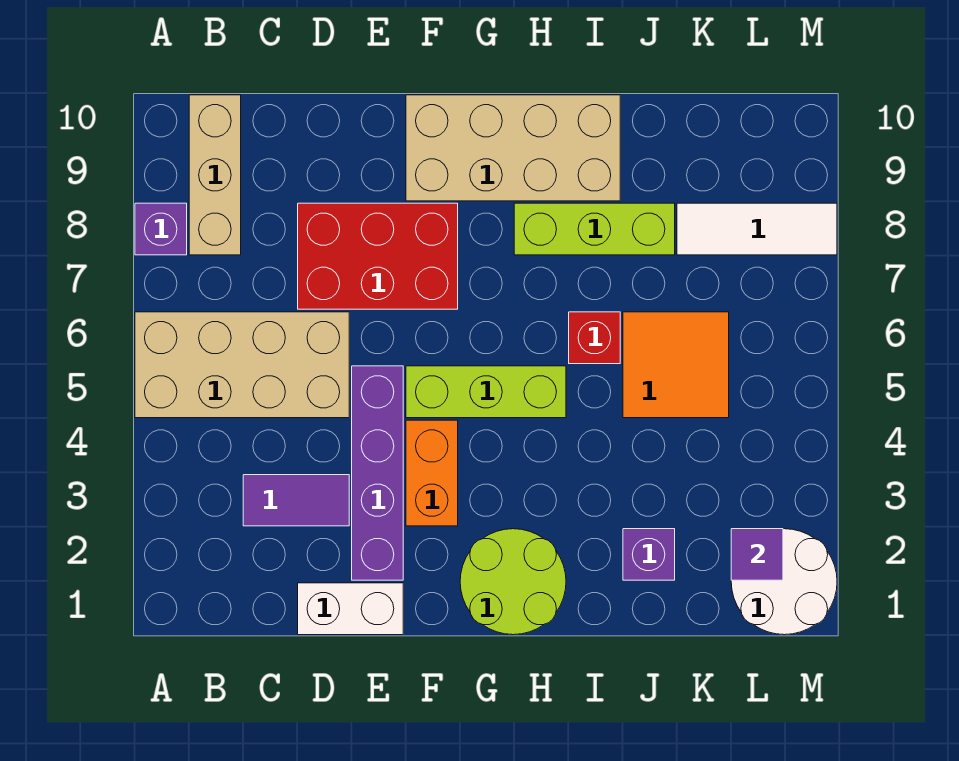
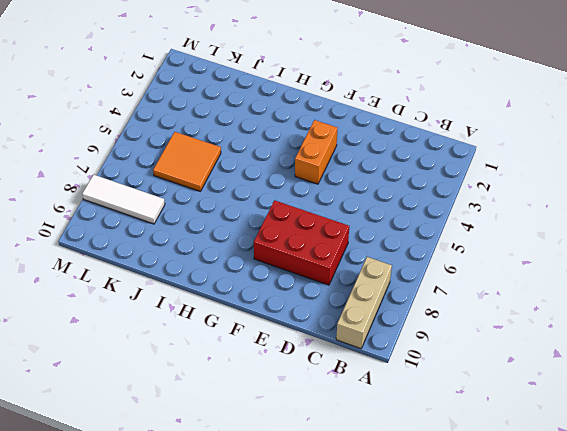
none -> tan 2x4 brick [135,312,349,418]
none -> purple 1x1 brick [135,203,187,255]
none -> purple 1x2 tile [243,475,349,526]

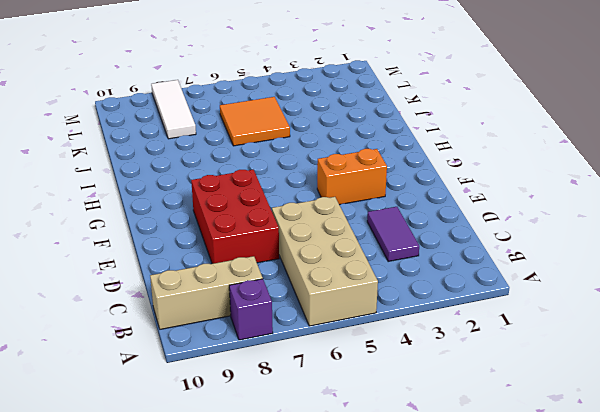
none -> white 1x2 brick [298,583,403,635]
none -> purple 1x4 brick [352,366,403,580]
none -> lime 1x3 brick [406,366,566,418]

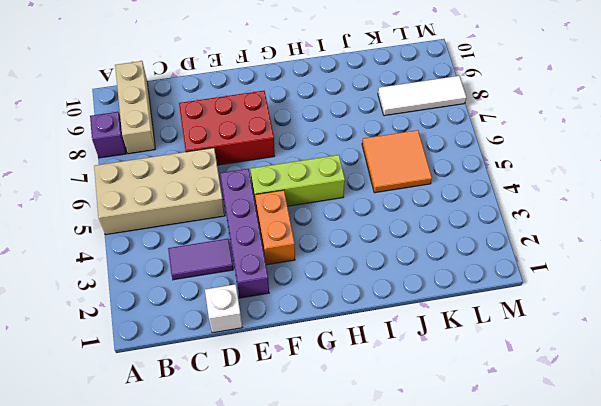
white 1x1 brick [205,284,242,333] -> white 1x2 brick [298,583,403,635]
none -> tan 2x4 brick [406,95,620,201]
none -> lime 2x2 round brick [460,529,566,635]
none -> lime 1x3 brick [514,203,675,255]

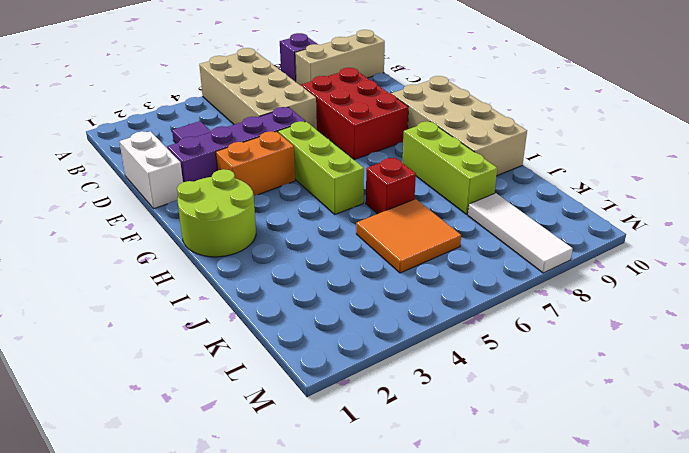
none -> purple 1x1 brick [623,529,675,580]
none -> white 2x2 round brick [731,529,837,635]
none -> purple 1x1 tile [731,529,783,580]

